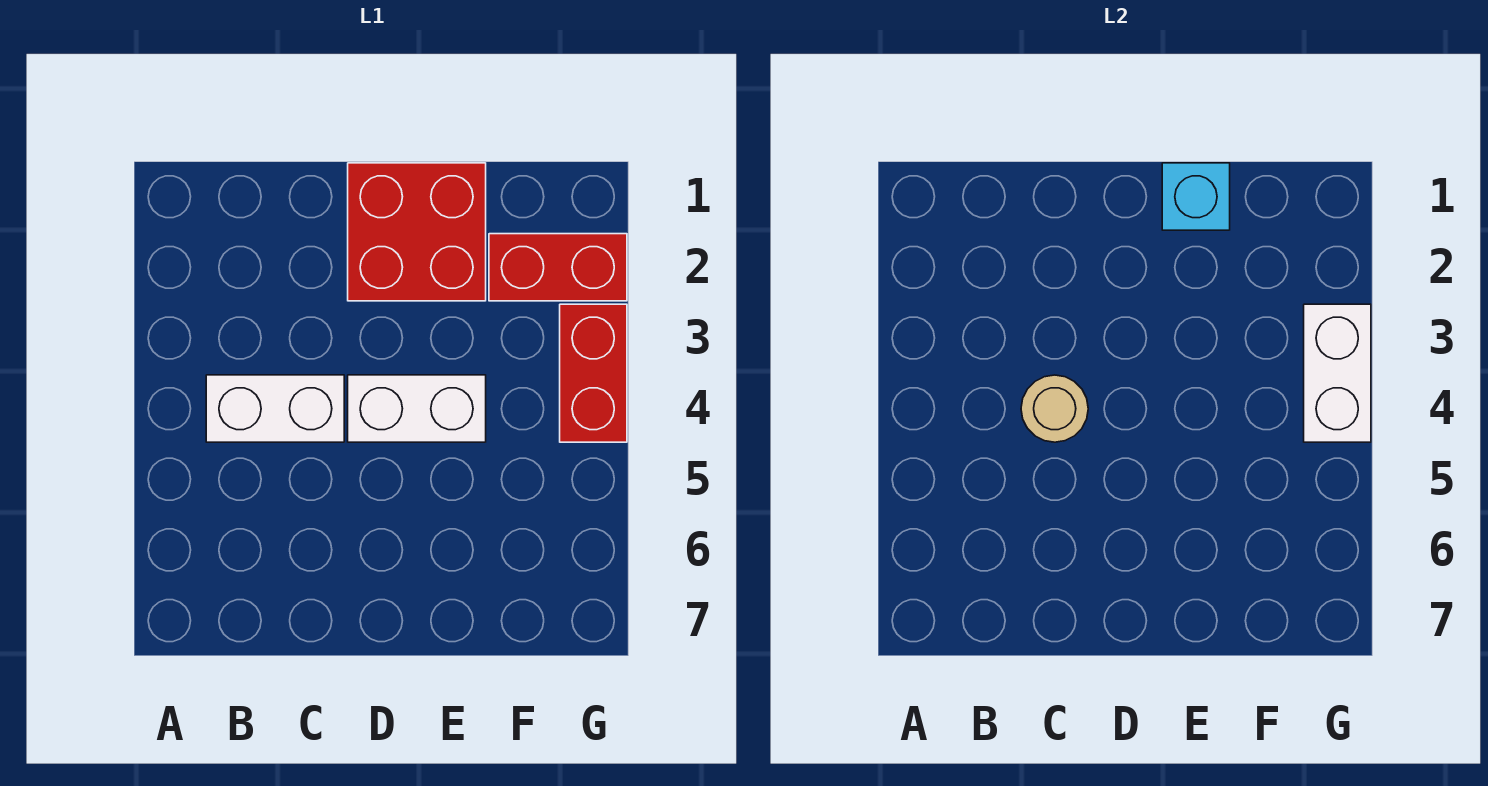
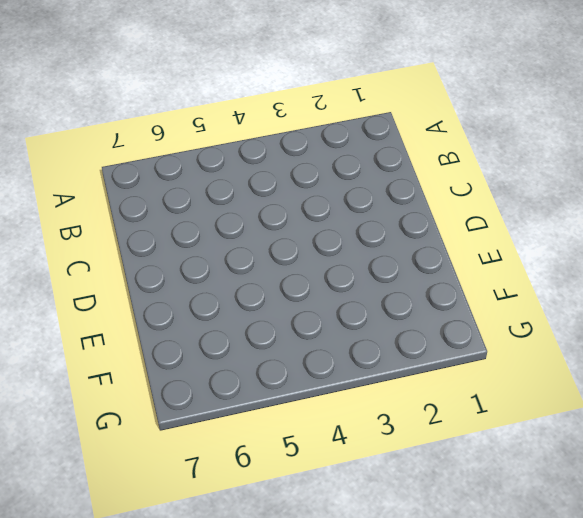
none -> white 1x2 brick [206,375,344,442]
none -> red 2x2 brick [348,163,486,301]

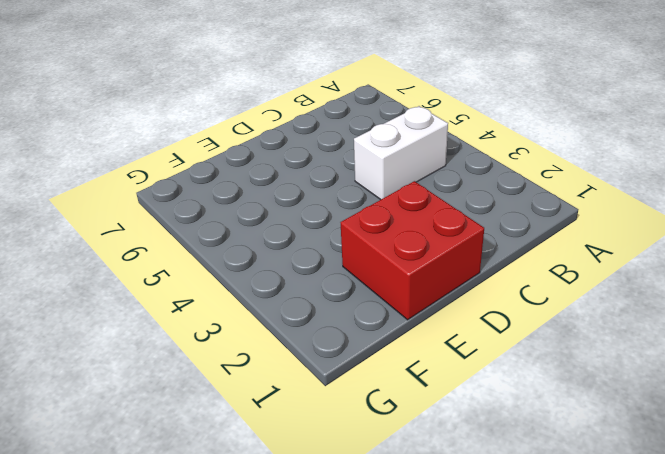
none -> white 1x2 brick [348,375,486,442]
none -> red 1x2 brick [489,234,627,301]

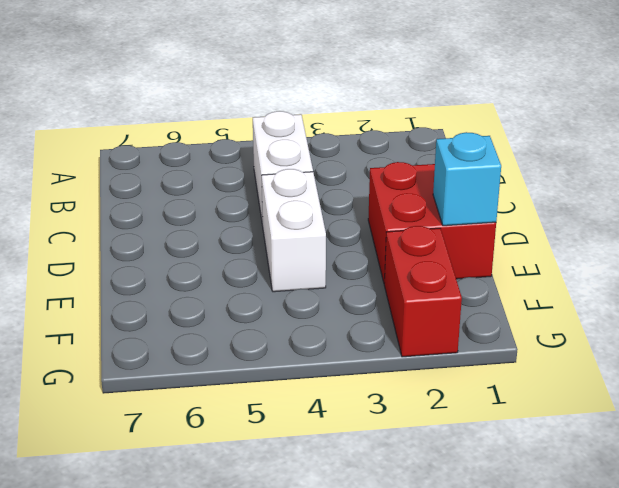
none -> red 1x2 brick [560,304,627,442]
none -> tan 1x1 round brick [1021,375,1088,442]

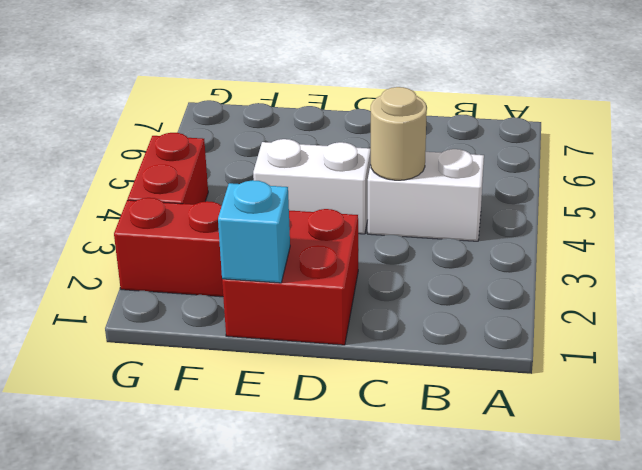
none -> white 1x2 brick [1304,304,1371,442]

